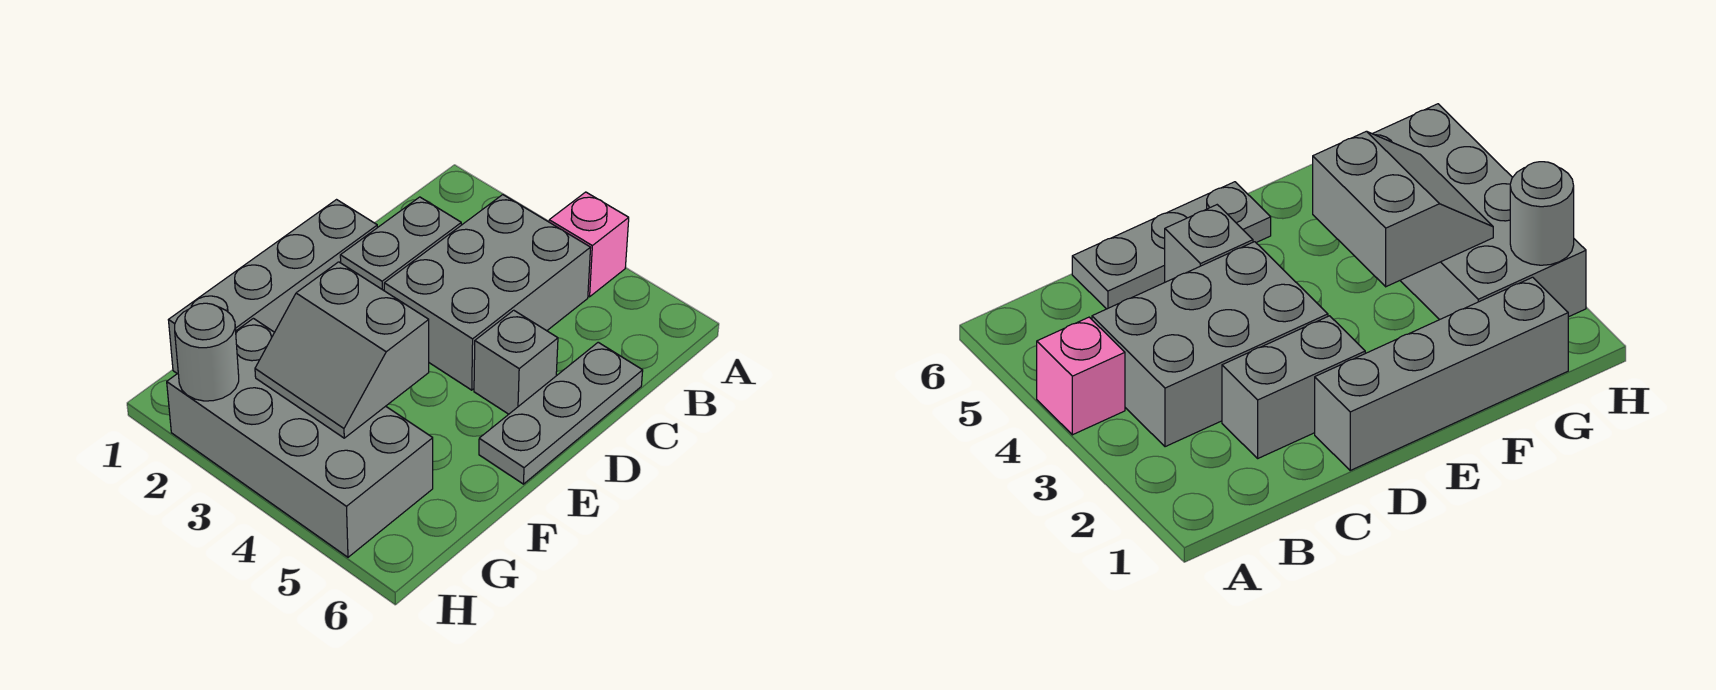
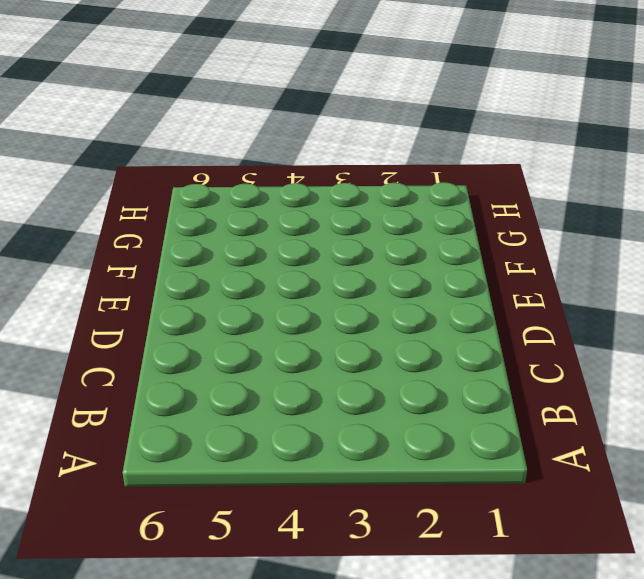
none -> pink 1x1 brick [549,192,629,297]
none -> grey 2x3 brick [384,195,591,390]

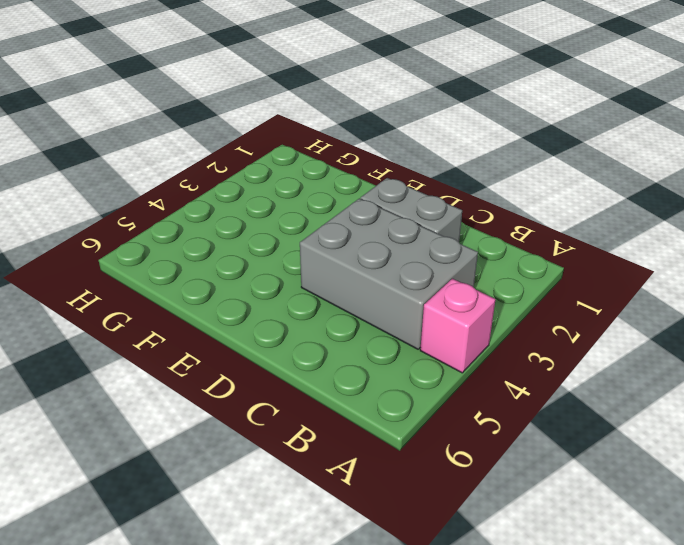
none -> grey 1x3 plate [479,342,643,484]
none -> grey 1x4 brick [169,200,377,374]

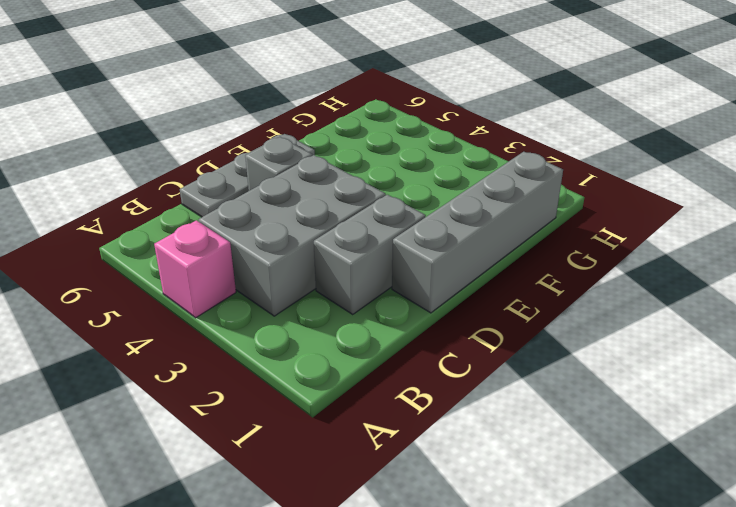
none -> grey 2x4 brick [167,318,433,557]
none -> grey 2x2 slope [255,262,429,438]

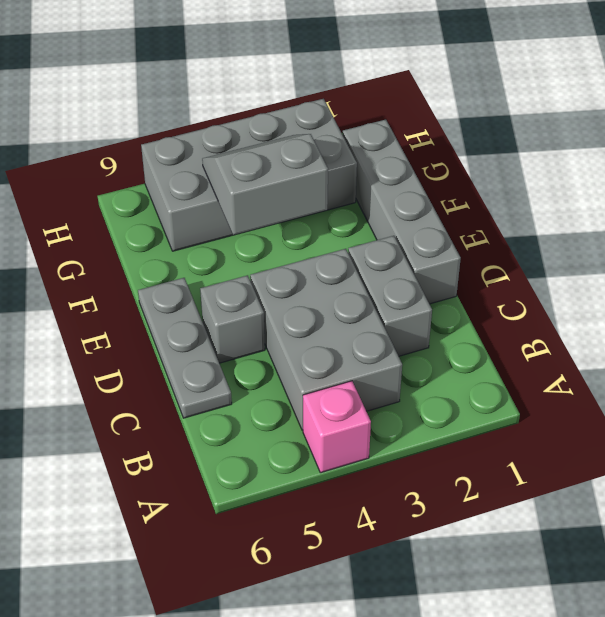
none -> grey 1x1 round brick [175,303,239,401]

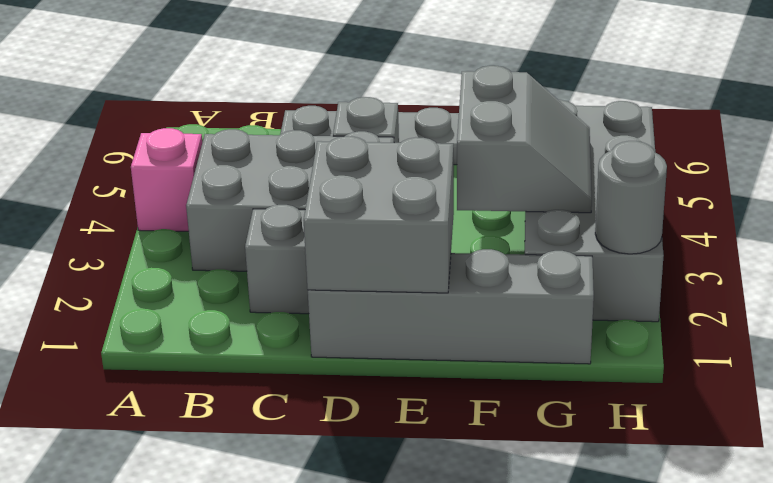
grey 2x2 brick [304,136,454,293] -> none

